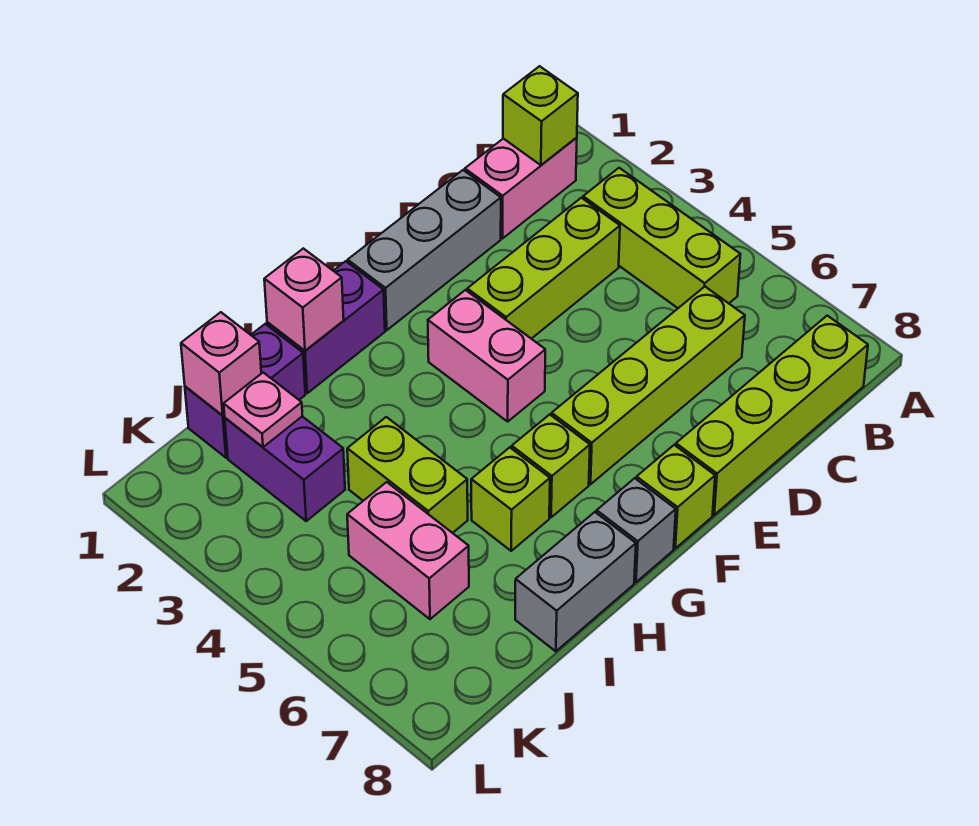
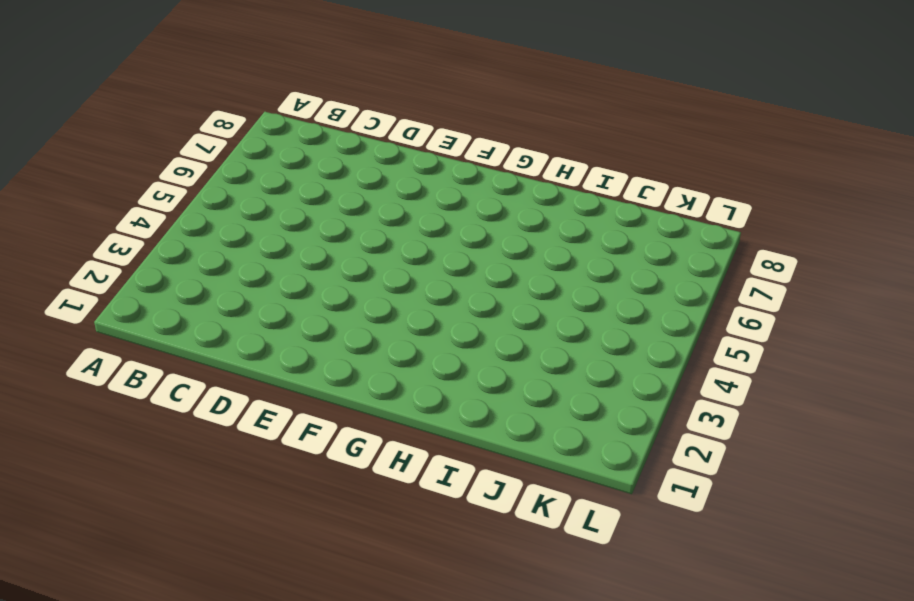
none -> pink 1x2 brick [465,138,577,238]
none -> lime 1x3 brick [583,168,740,308]
none -> lime 1x4 brick [676,316,868,515]

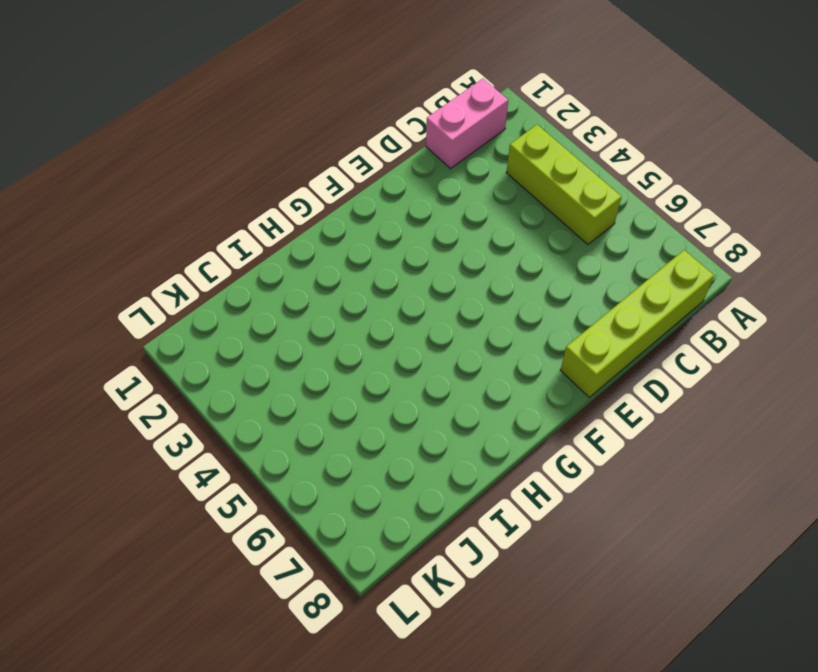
none -> lime 1x3 brick [467,198,620,339]
none -> lime 1x4 brick [552,287,745,484]
none -> grey 1x3 brick [348,170,501,330]

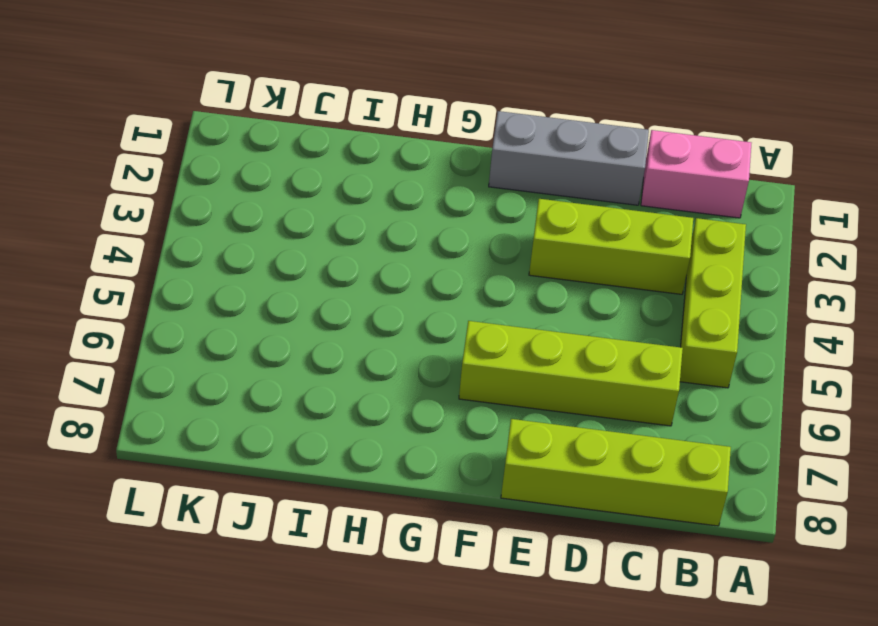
none -> pink 1x2 brick [428,290,545,422]
none -> lime 1x1 brick [637,445,715,548]
none -> purple 1x2 brick [267,261,385,393]

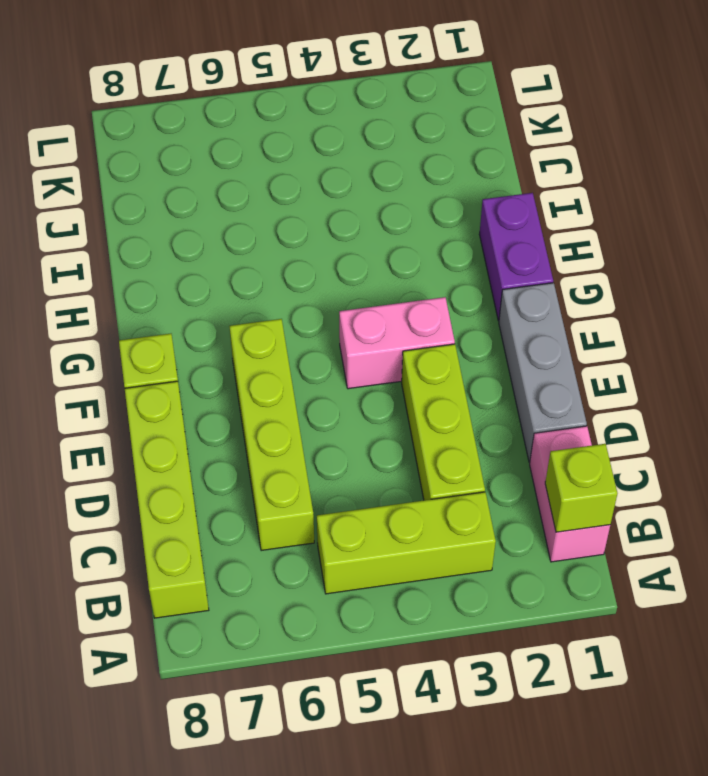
none -> lime 1x1 brick [512,414,590,517]
none -> grey 1x1 brick [597,478,676,582]
none -> lime 1x1 brick [471,447,550,551]

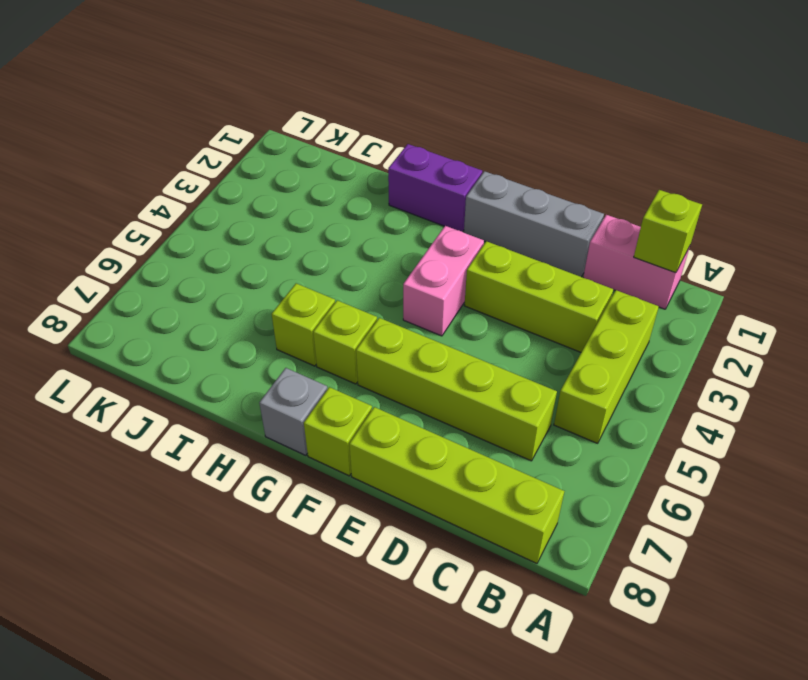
none -> grey 1x2 brick [515,512,636,651]
none -> purple 1x2 brick [185,324,305,458]
none -> lime 1x2 brick [347,417,468,533]

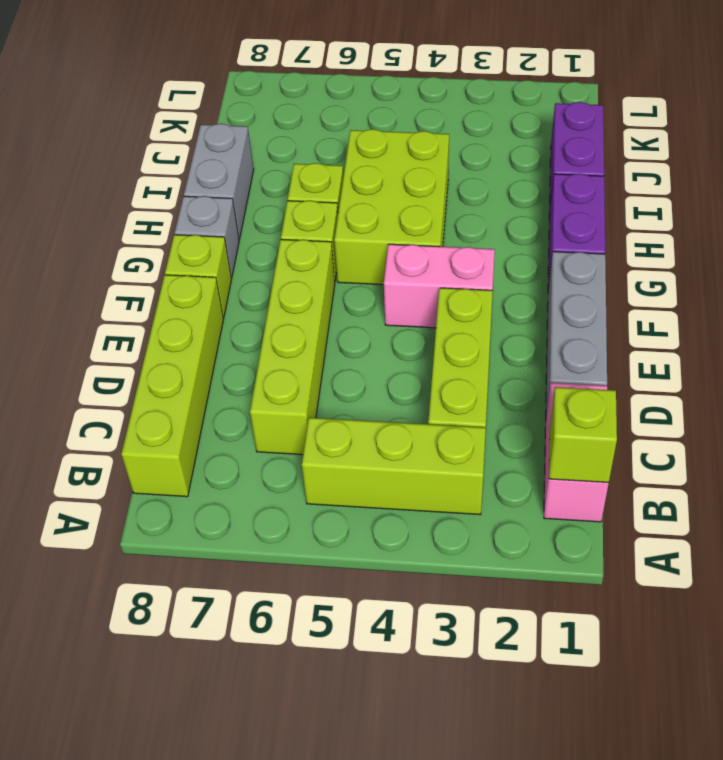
lime 2x3 brick [334,129,449,285] -> lime 1x2 brick [347,417,468,533]
none -> purple 1x2 brick [225,416,345,521]
none -> pink 1x2 brick [347,482,469,619]
none -> pink 1x1 brick [264,248,344,351]

